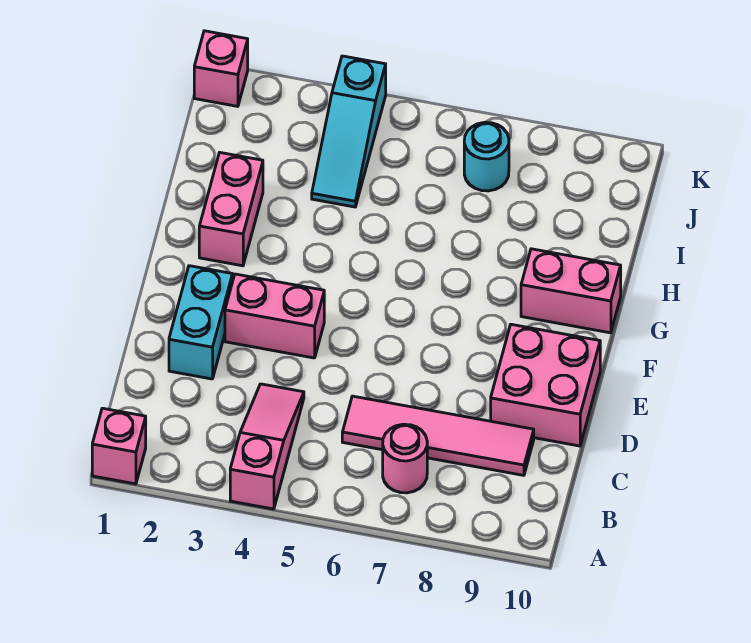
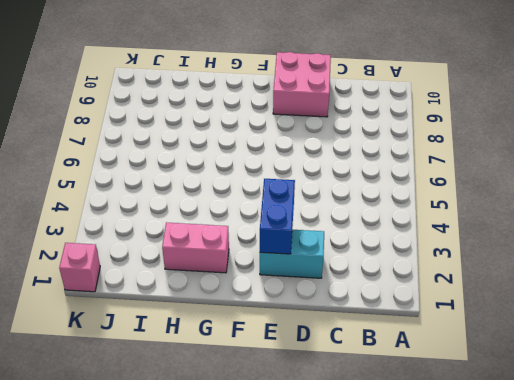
blue 1x2 brick [260,179,295,254] -> none
none -> pink 1x1 brick [92,408,146,484]
none -> pink 1x3 slope [230,384,304,509]
none -> pink 1x1 round brick [383,424,427,493]

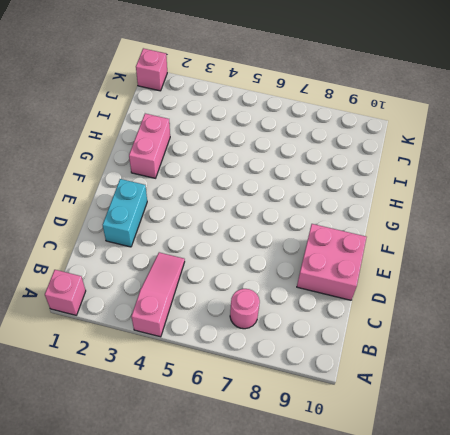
none -> pink 1x4 tile [342,396,534,475]
none -> pink 1x2 brick [225,274,324,358]
none -> pink 1x2 brick [521,249,621,333]

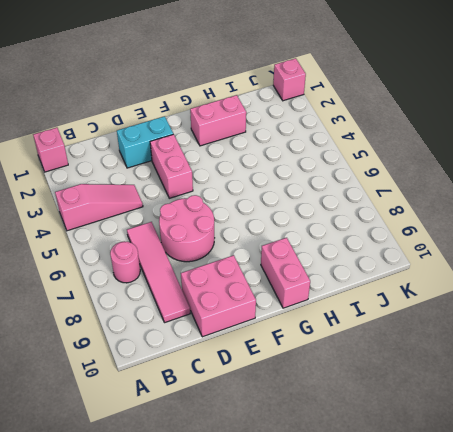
pink 2x2 round brick [159,195,214,262] -> none
none -> cyan 1x3 slope [312,56,386,207]
none -> cyan 1x1 round brick [464,122,509,191]

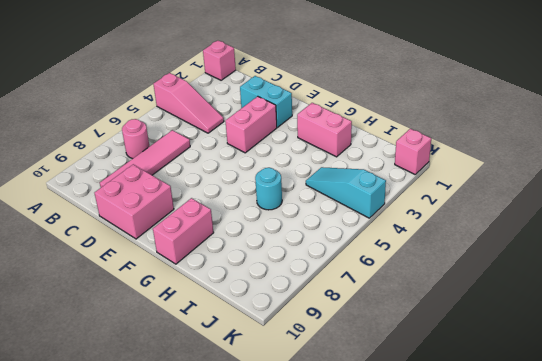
cyan 1x1 round brick [255,168,282,210] -> cyan 1x1 round brick moved to [464,122,509,191]

